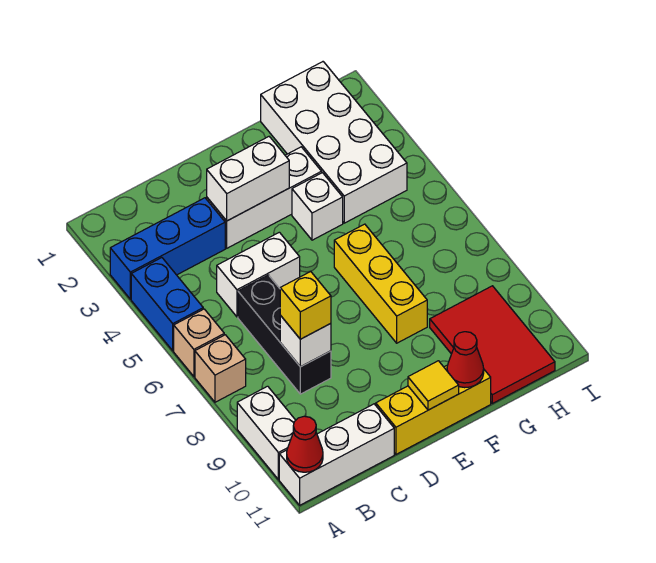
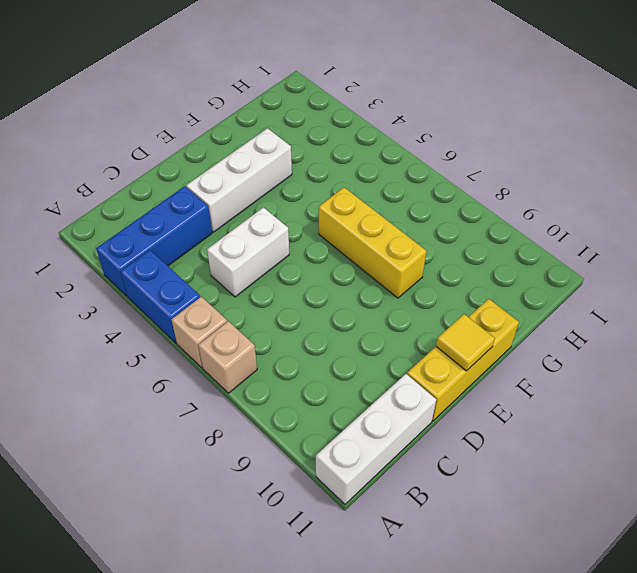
none -> white 1x2 brick [237,386,296,480]
none -> black 1x3 brick [238,275,331,394]
none -> white 1x1 brick [292,173,343,240]

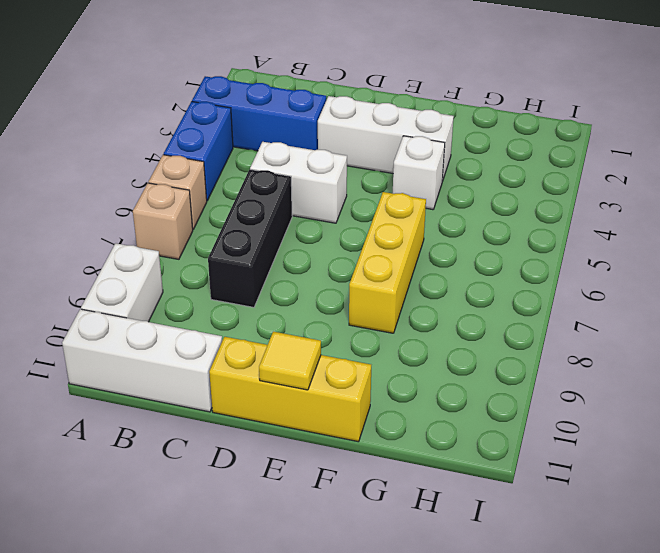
none -> white 2x4 brick [261,62,407,223]
none -> red 2x3 tile [430,286,555,403]
none -> red 1x1 cone [287,416,323,472]

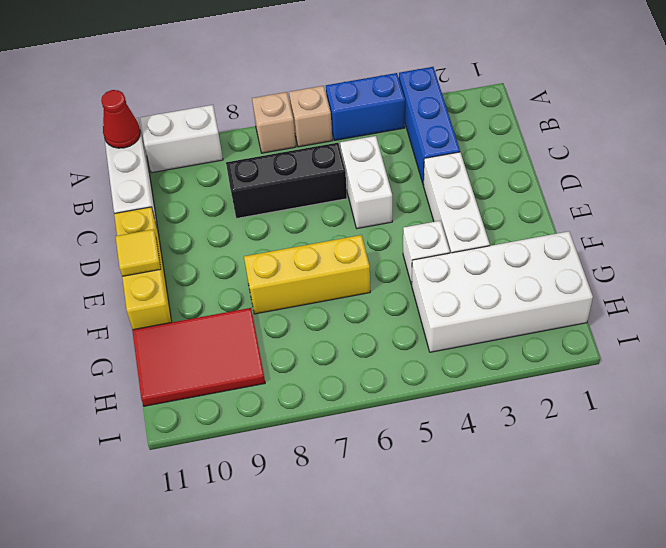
none -> white 1x1 brick [280,315,331,367]
none -> white 1x2 brick [207,137,289,221]
none -> red 1x1 cone [447,332,484,388]

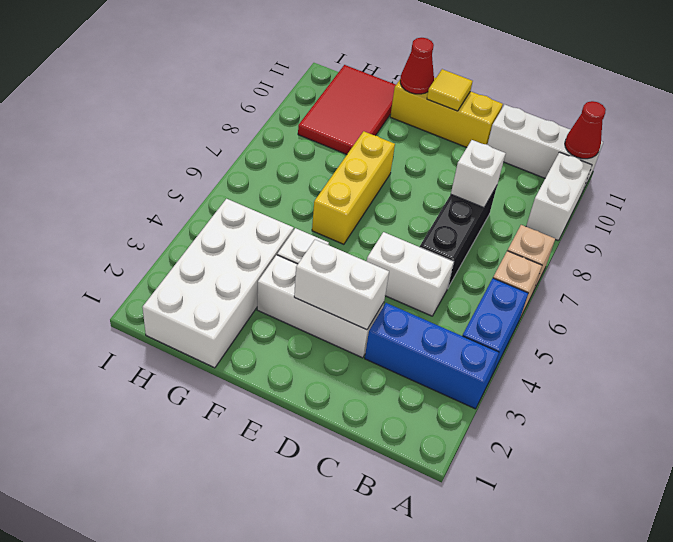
none -> yellow 1x1 brick [280,272,331,339]

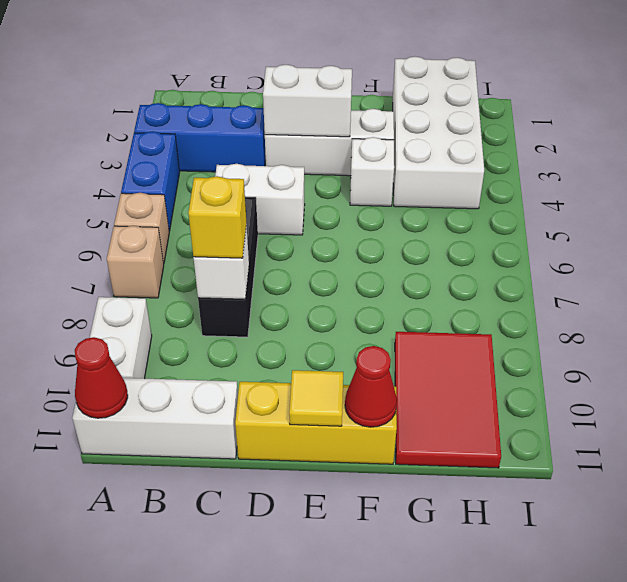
none -> yellow 1x3 brick [334,224,427,343]

